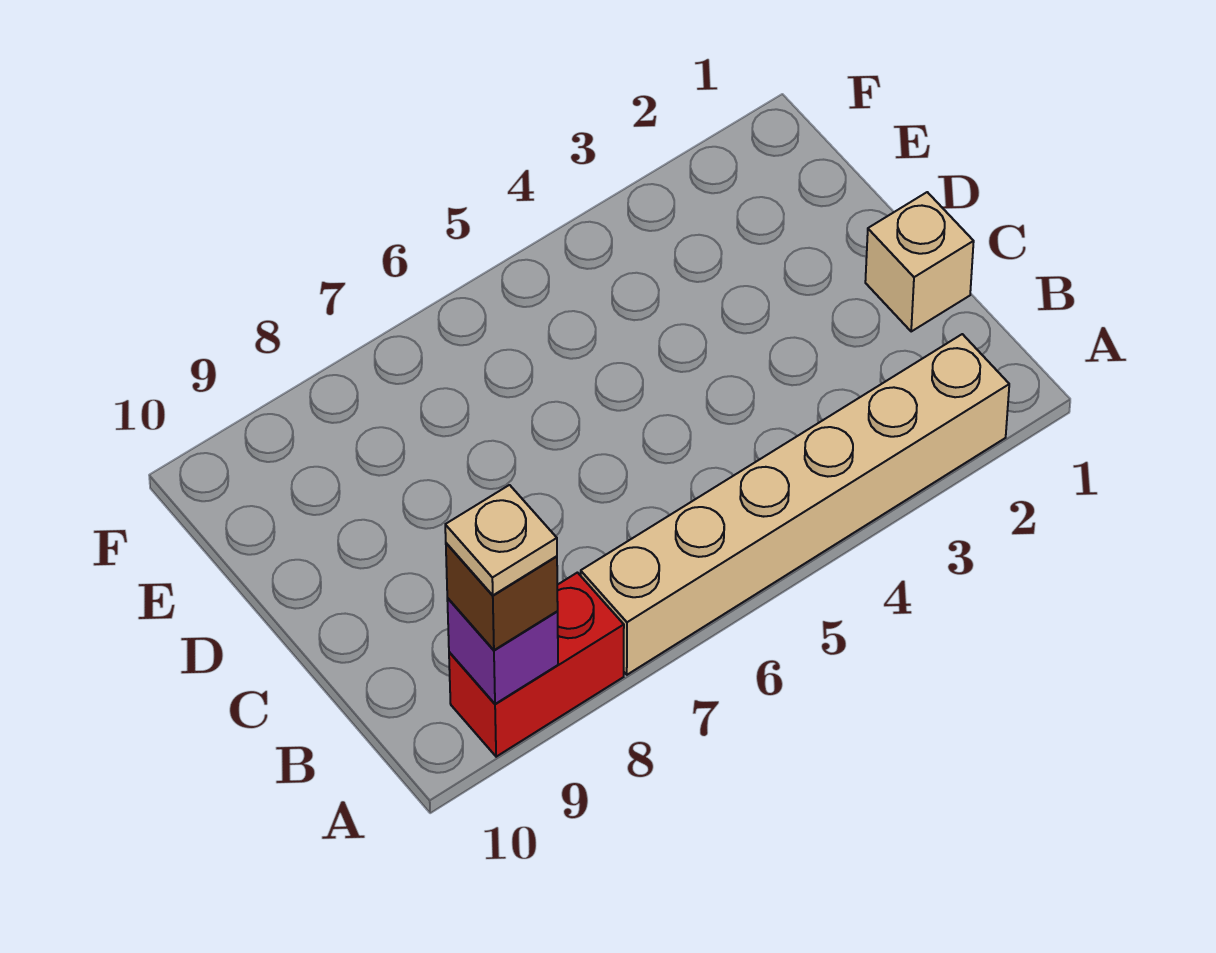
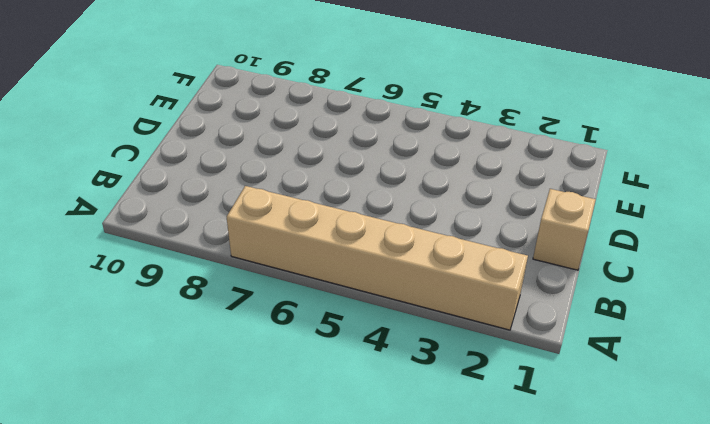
none -> red 1x2 brick [449,573,624,757]
none -> purple 1x1 brick [447,598,558,704]

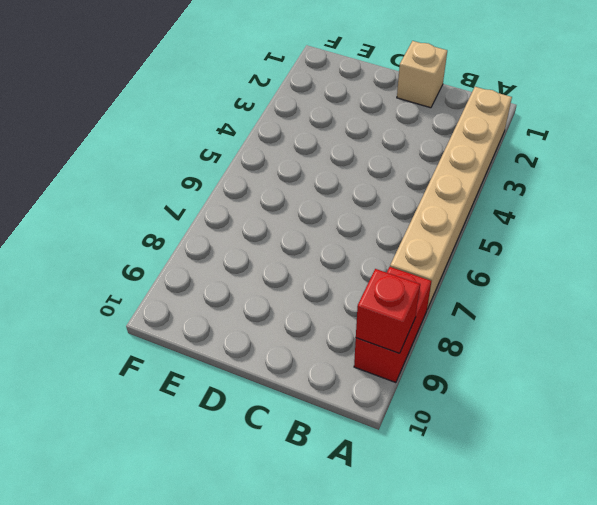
red 1x1 brick [356,269,420,353] -> purple 1x1 brick [447,598,558,704]
none -> brown 1x1 brick [446,543,558,650]
none -> tan 1x1 plate [445,485,557,595]

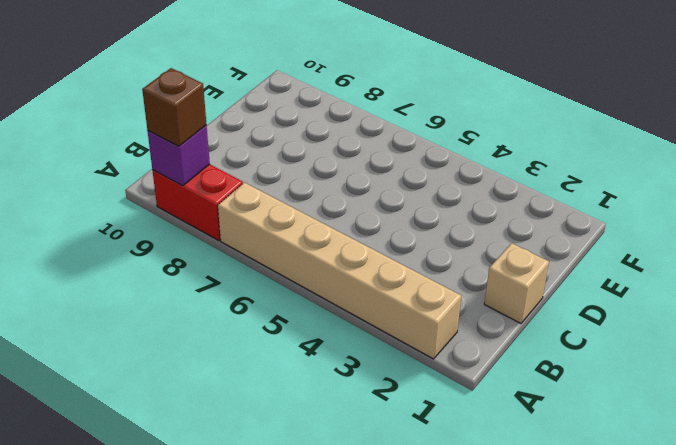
none -> tan 1x1 plate [445,485,557,595]

